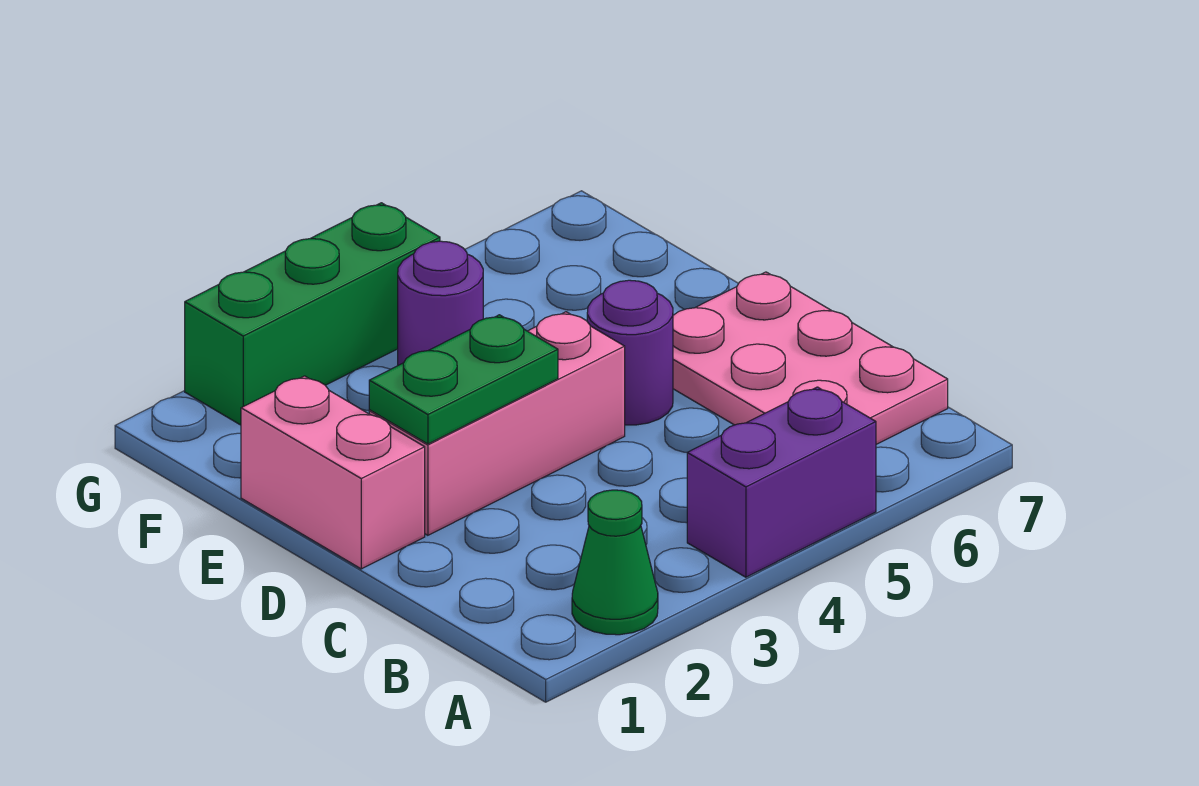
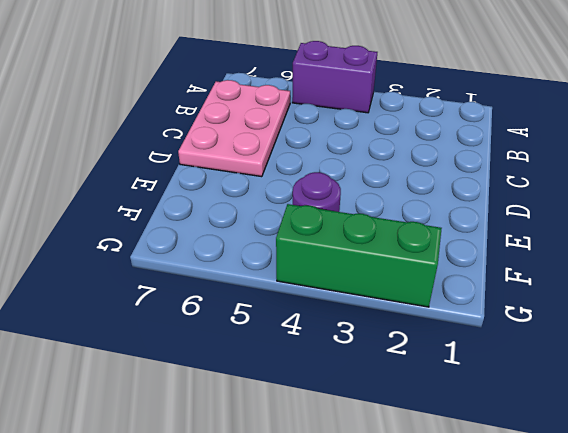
none -> green 1x1 cone [572,490,658,635]
none -> pink 1x2 brick [241,376,425,569]

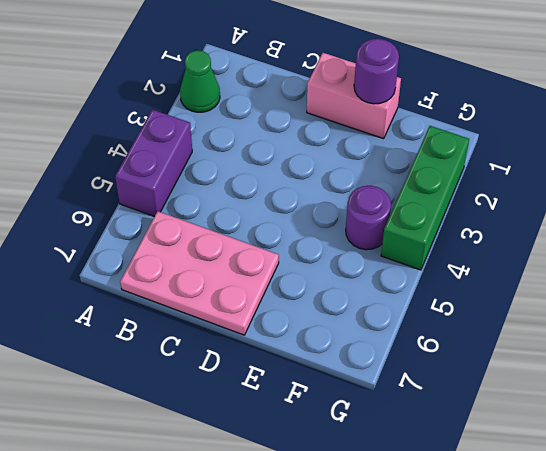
purple 1x1 round brick [354,39,399,104] -> purple 1x1 round brick moved to [587,280,673,425]
none -> pink 1x3 brick [369,312,625,535]
none -> green 1x2 plate [369,315,558,444]

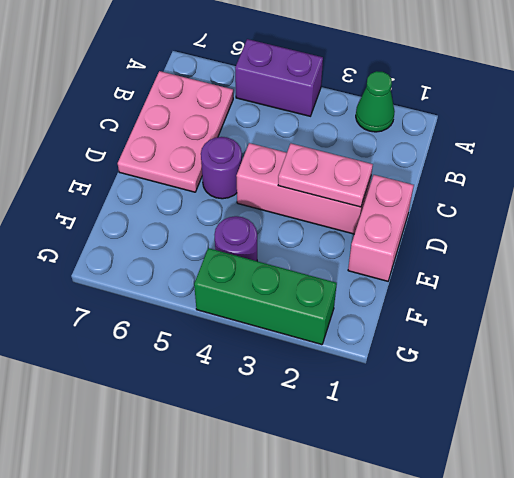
pink 1x2 plate [278,144,373,207] -> green 1x2 plate [369,315,558,444]

